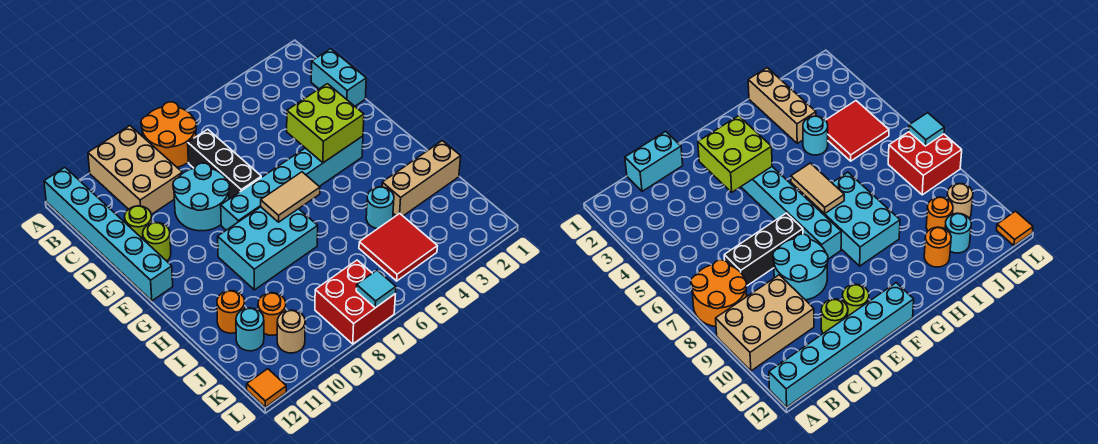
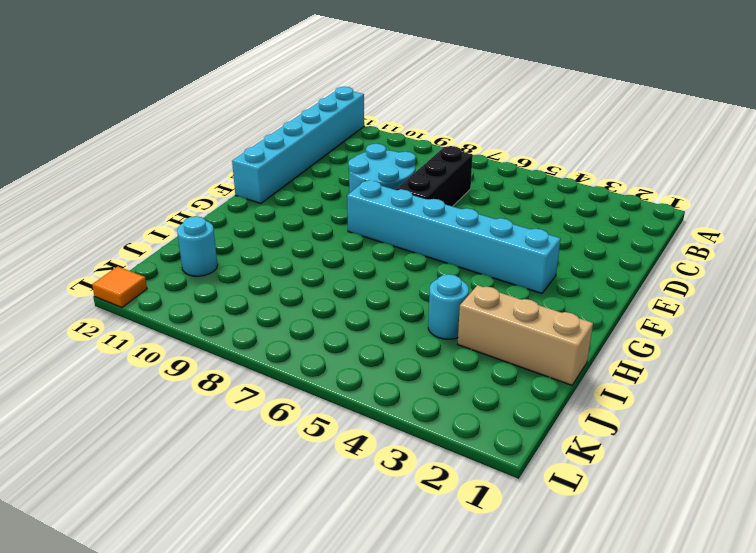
none -> orange 2x2 round brick [141,102,197,167]
none -> tan 2x3 brick [88,126,182,215]
none -> cyan 1x2 brick [311,49,366,106]

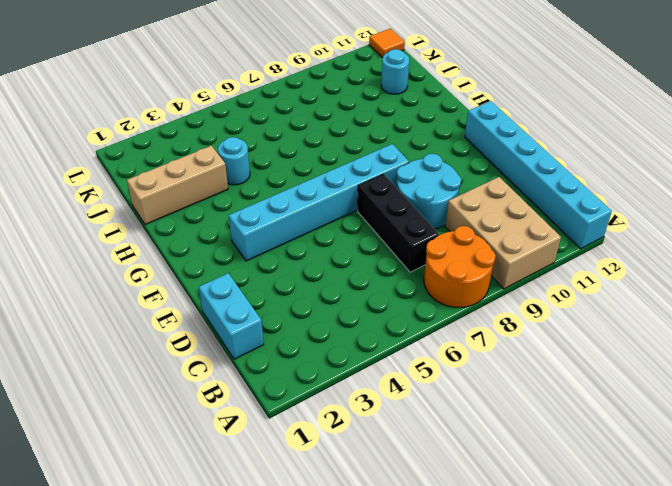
none -> lime 1x1 round brick [125,206,152,239]
none -> lime 1x1 round brick [143,223,171,261]
none -> cyan 2x3 brick [218,207,318,290]

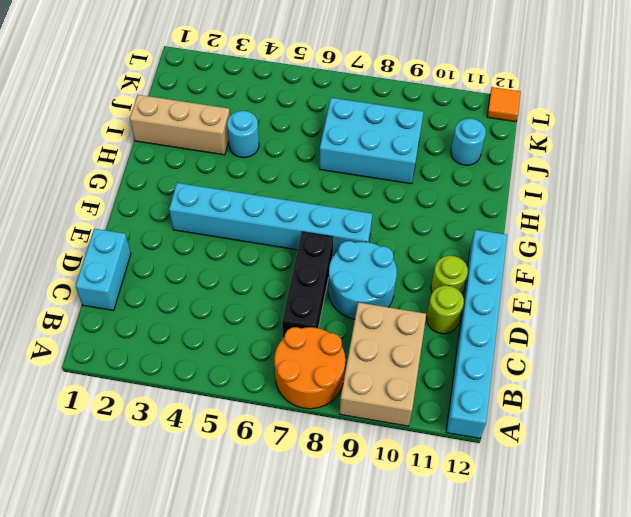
cyan 2x3 brick [319,98,423,184] -> cyan 2x3 brick moved to [218,207,318,290]
none -> orange 1x1 round brick [217,291,245,333]
none -> red 2x2 tile [359,213,437,281]
none -> orange 1x1 round brick [258,293,286,335]

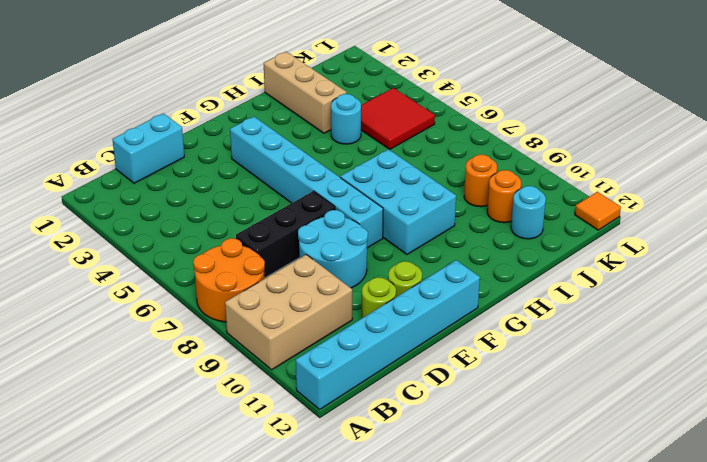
orange 1x1 round brick [464,155,497,207] -> orange 1x1 round brick moved to [217,291,245,333]
none -> red 2x2 brick [315,260,395,344]
none -> tan 1x1 round brick [277,310,305,353]
none -> lime 2x2 brick [287,84,364,163]

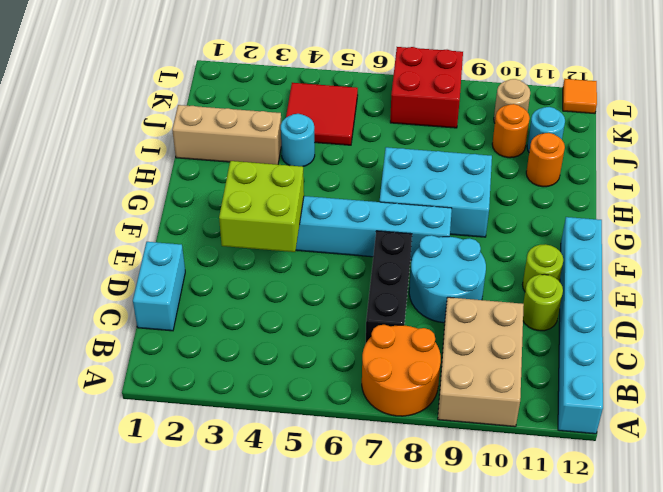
none -> tan 1x2 tile [261,172,320,222]
none -> cyan 1x1 tile [356,270,396,308]

